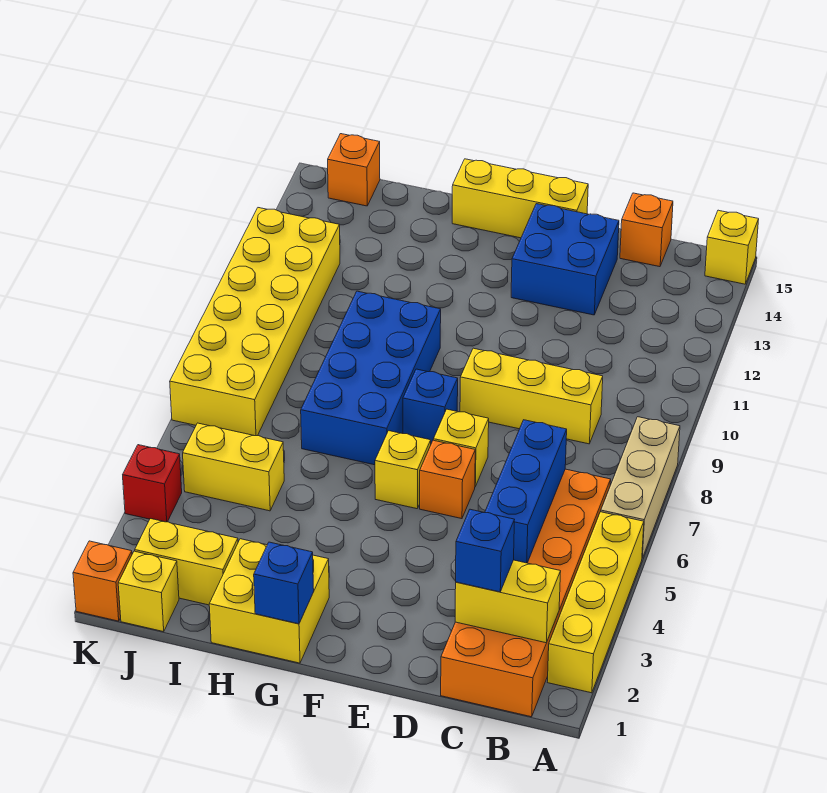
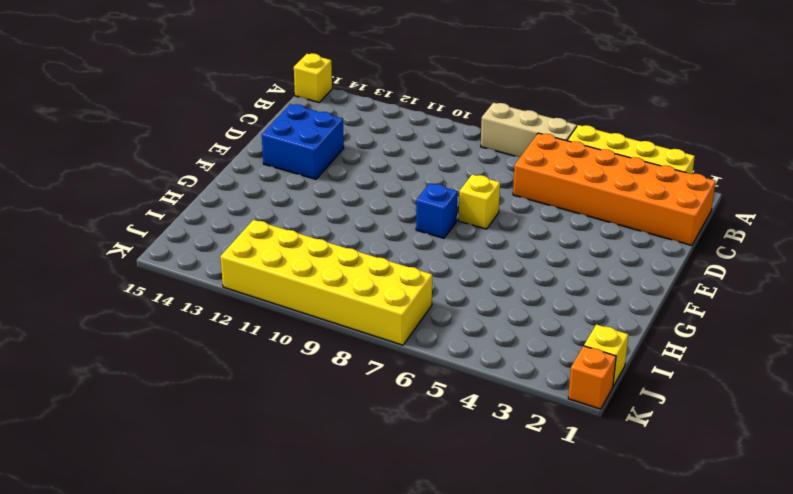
none -> yellow 1x3 brick [460,348,603,444]
none -> orange 1x1 brick [620,193,673,267]
none -> orange 1x1 brick [420,440,475,519]

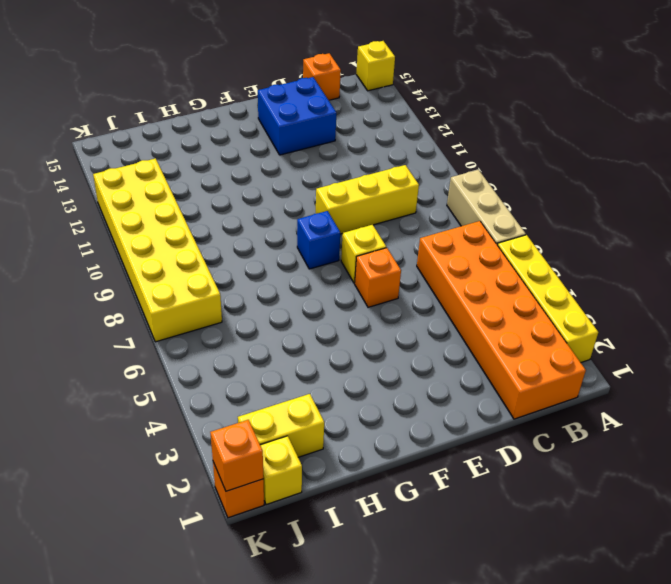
orange 1x1 brick [210,420,263,491] -> orange 1x1 brick moved to [328,134,380,206]
none -> yellow 1x3 brick [452,159,588,238]
none -> yellow 1x1 brick [375,431,431,509]
none -> yellow 2x2 brick [209,539,329,663]

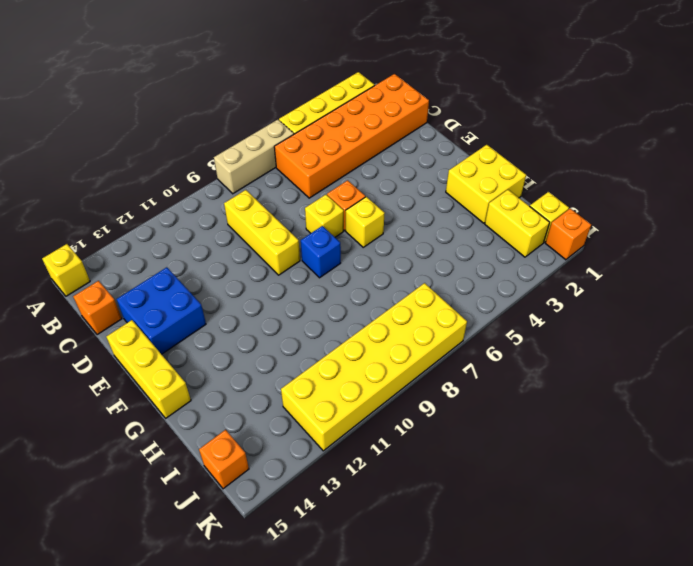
none -> blue 2x4 brick [301,291,441,465]
none -> yellow 1x2 brick [183,423,284,511]
none -> red 1x1 brick [123,445,182,522]

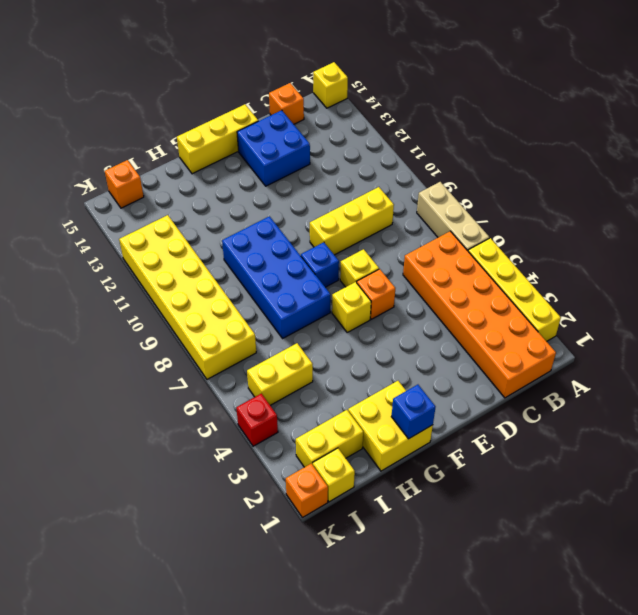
none -> yellow 1x2 brick [455,560,561,643]
none -> blue 1x3 brick [485,420,567,563]
none -> blue 1x1 brick [456,509,514,592]

